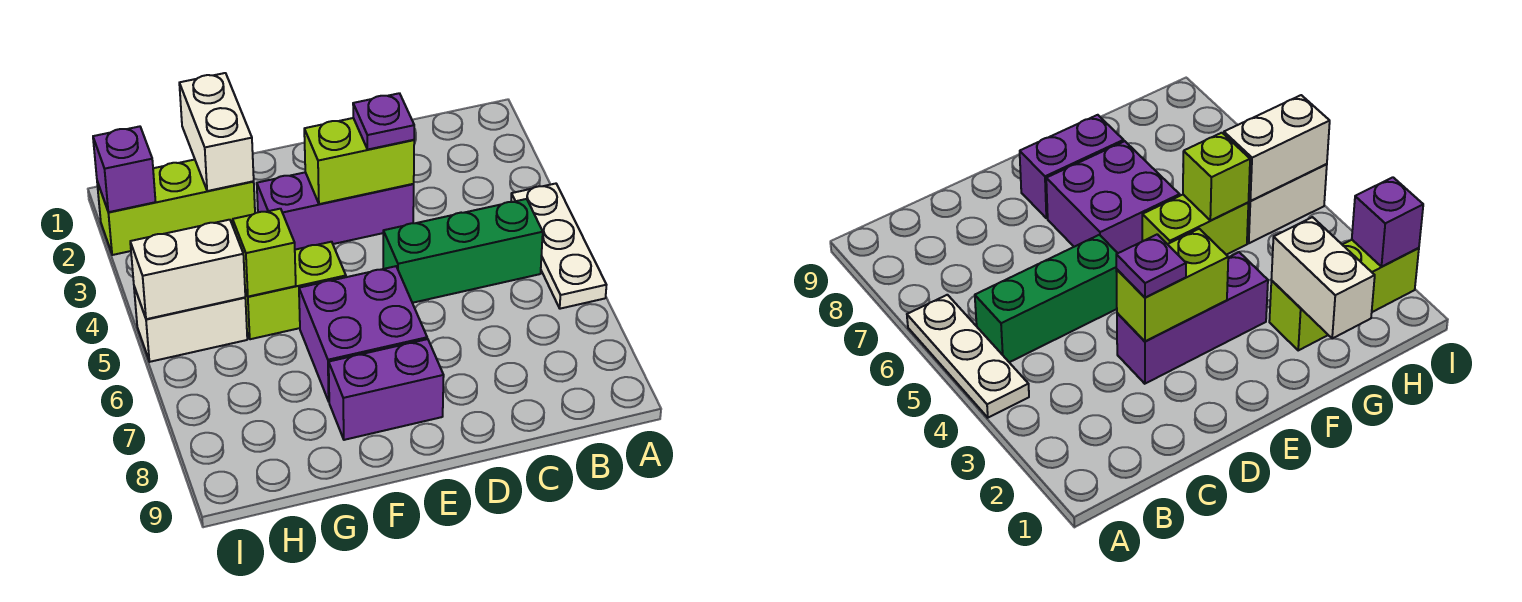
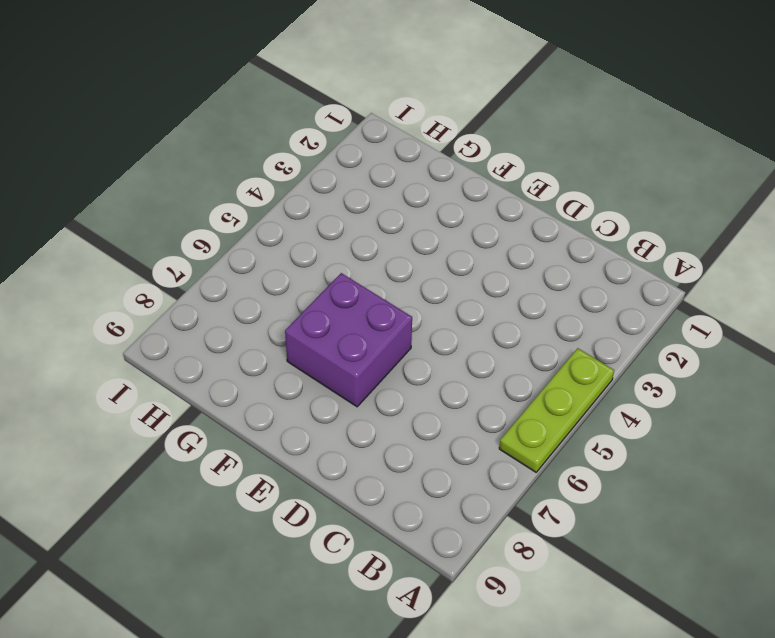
lime 1x3 plate [499,348,614,472] -> white 1x3 plate [511,184,606,309]
none -> green 1x3 brick [383,199,543,303]
none -> purple 1x3 brick [257,172,414,250]
none -> purple 1x2 brick [329,339,444,440]

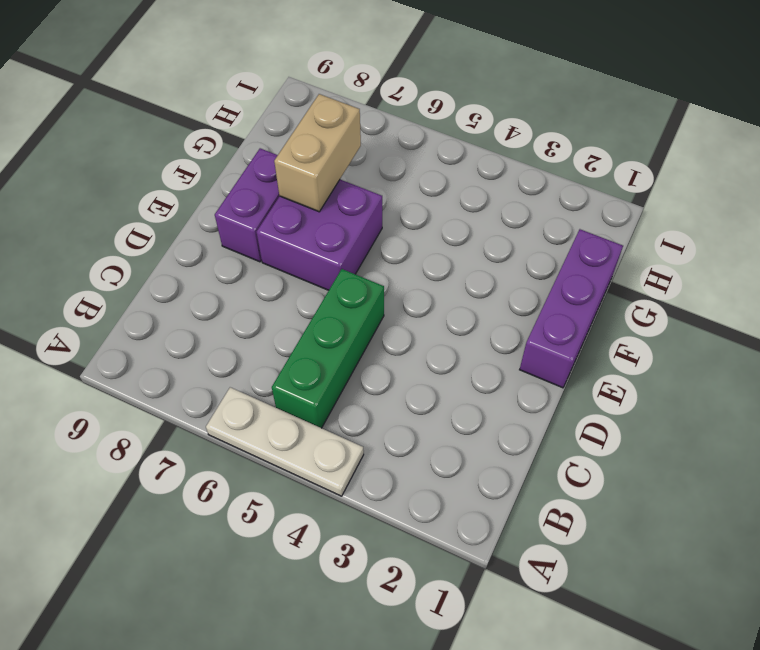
purple 1x3 brick [520,229,623,388] -> purple 1x3 brick moved to [257,172,414,250]
tan 1x2 brick [274,94,361,212] -> none
none -> lime 1x2 brick [245,242,346,339]
none -> lime 1x3 brick [97,160,255,255]
none -> white 1x2 brick [134,287,247,362]

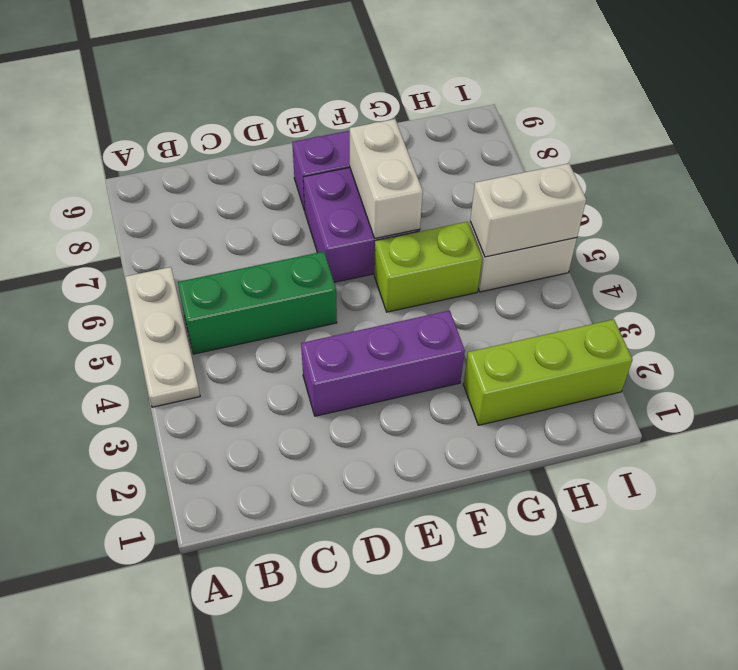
white 1x2 brick [350,119,423,238] -> white 1x2 brick moved to [179,73,254,191]
none -> lime 1x2 brick [304,118,414,204]
none -> lime 1x1 brick [233,209,296,297]
none -> purple 1x1 brick [93,126,156,212]

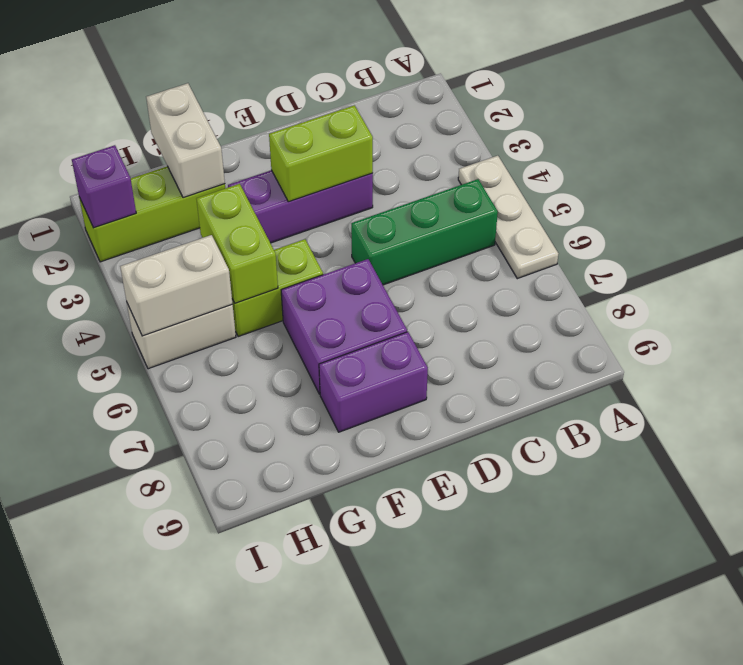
lime 1x2 brick [196,184,278,303] -> lime 1x1 brick [233,209,296,297]
none -> purple 1x1 plate [353,93,414,149]

